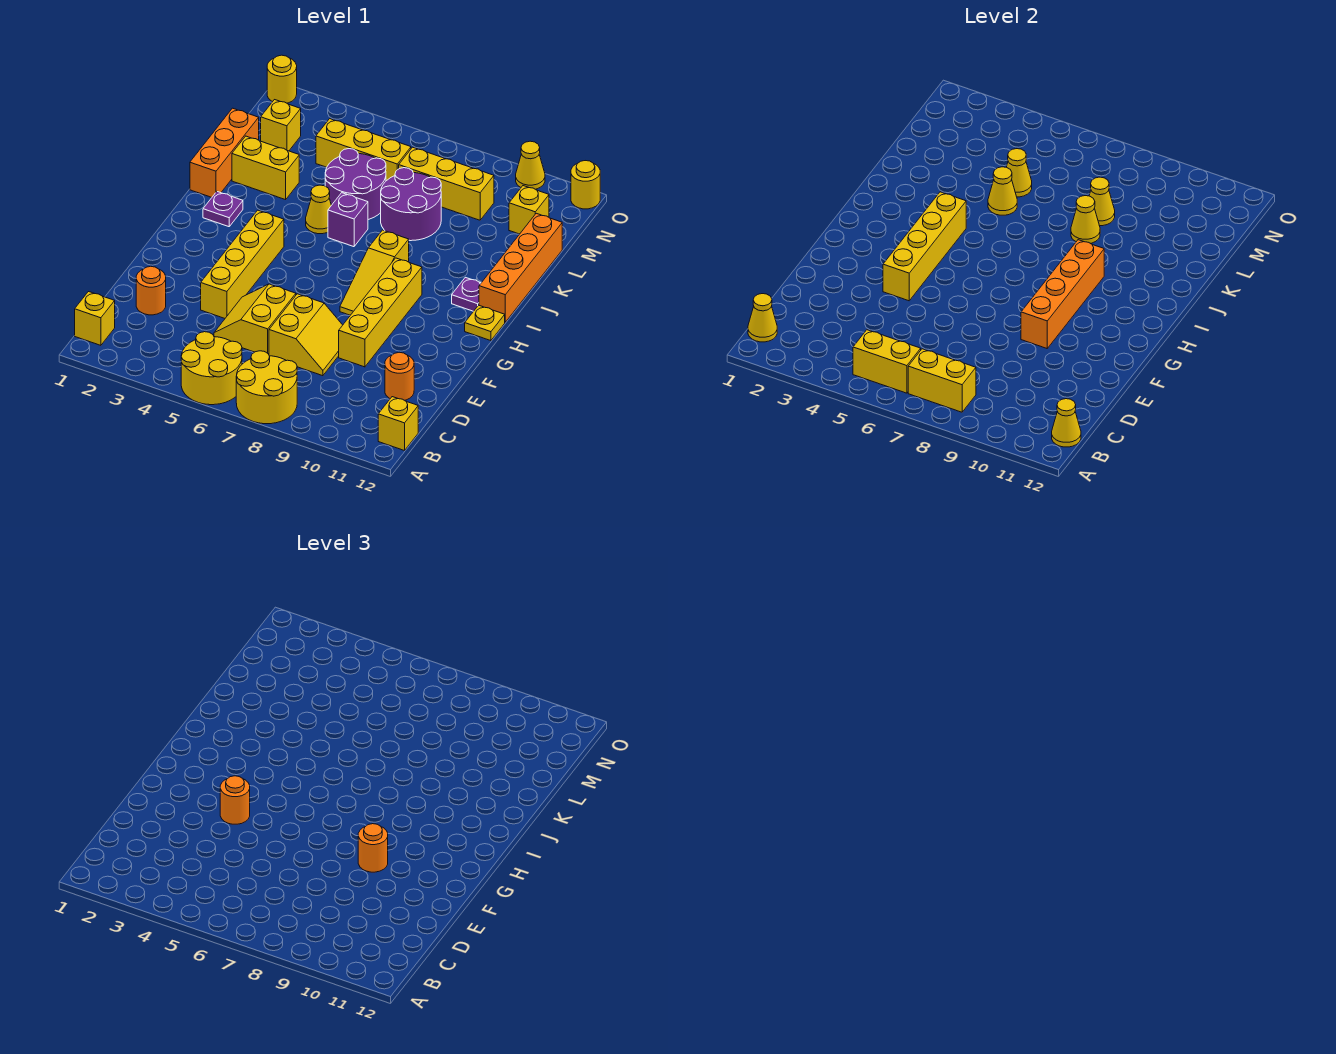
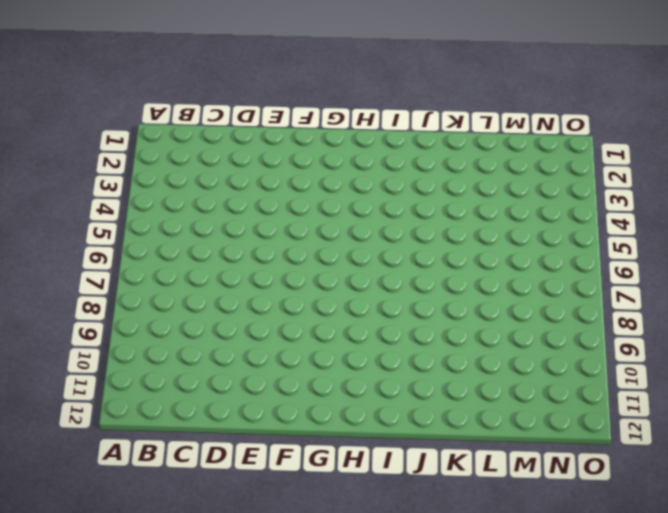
none -> yellow 2x2 round brick [181,332,242,405]
none -> yellow 2x2 round brick [236,351,297,424]
none -> yellow 1x1 brick [75,292,115,345]
none -> yellow 1x1 brick [378,397,418,451]

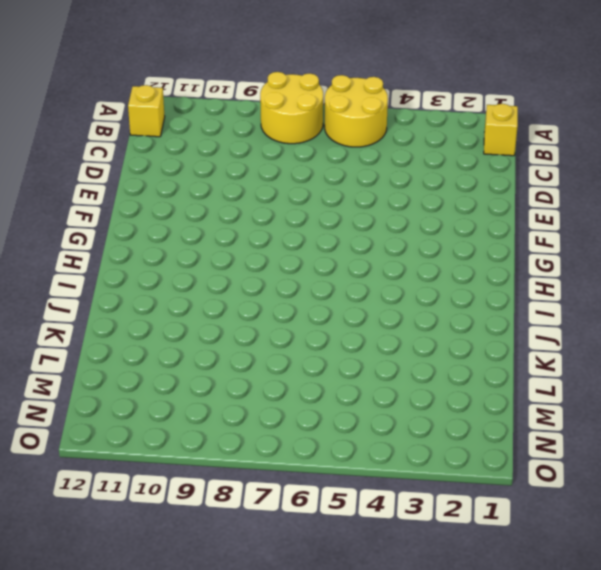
none -> orange 1x1 round brick [136,266,166,315]
none -> yellow 2x2 slope [214,284,296,354]
none -> yellow 2x2 slope [269,294,342,376]
none -> orange 1x1 round brick [385,352,414,400]

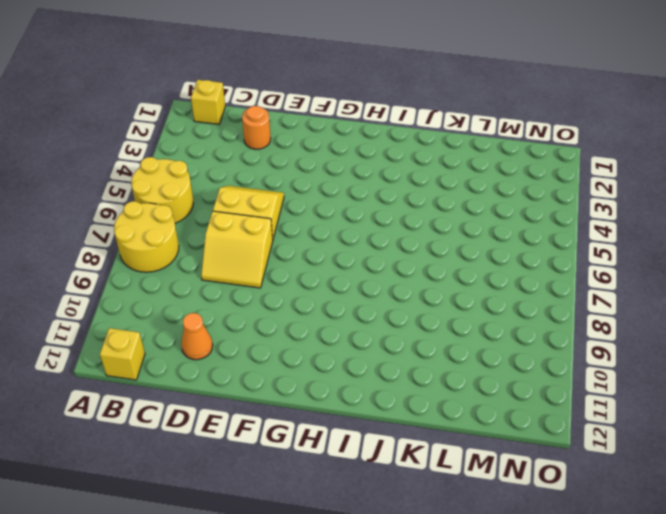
orange 1x1 cone [181,313,213,360] -> orange 1x1 round brick [385,352,414,400]
none -> yellow 1x4 brick [201,210,284,318]
none -> yellow 1x4 brick [339,258,422,367]
none -> yellow 1x3 slope [340,230,409,315]
none -> yellow 1x1 plate [465,305,505,341]

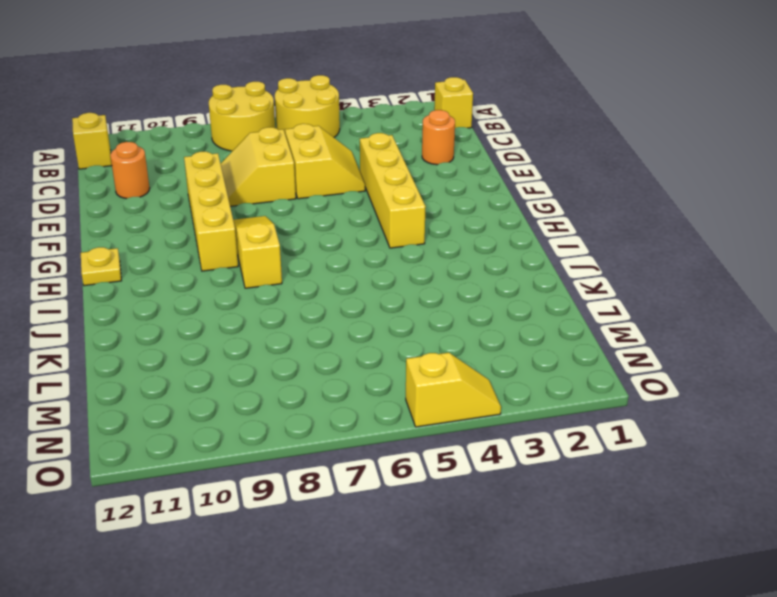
yellow 1x2 slope [406,353,501,427] -> none
none -> purple 1x1 plate [203,192,243,227]
none -> purple 1x1 plate [452,277,481,311]
none -> orange 1x4 brick [479,213,562,322]
none -> orange 1x3 brick [190,108,259,197]

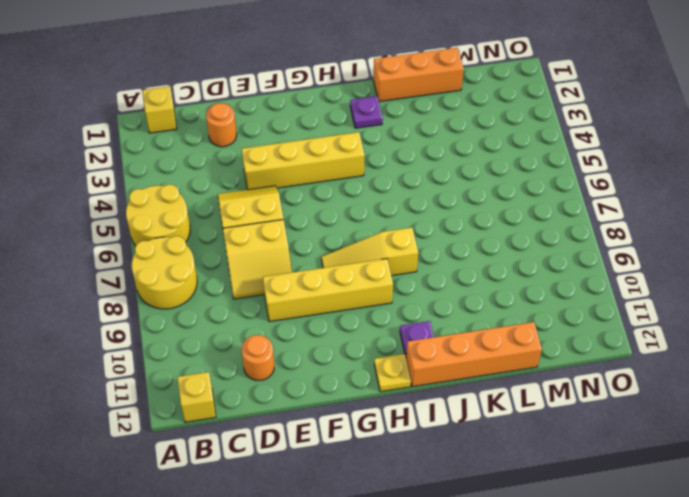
none -> yellow 1x1 cone [306,185,331,234]
none -> purple 1x1 brick [328,193,368,247]
none -> yellow 1x2 brick [232,136,299,200]
none -> purple 2x2 round brick [325,149,386,220]

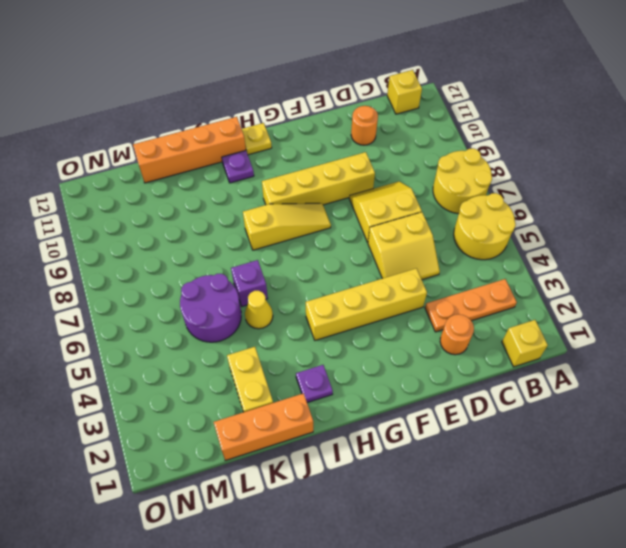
orange 1x3 plate [425,279,517,332] -> none
none -> purple 2x2 round brick [381,168,441,241]
none -> yellow 1x1 brick [261,100,301,151]
none -> yellow 1x3 brick [316,119,411,181]
none -> yellow 1x3 brick [399,147,494,220]

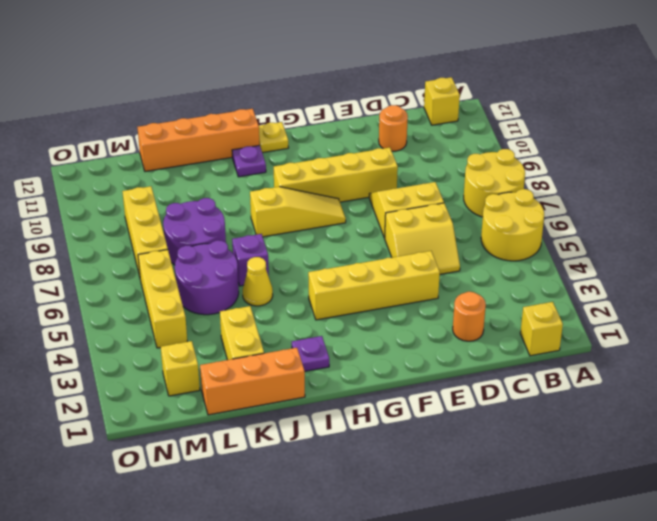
none -> yellow 1x1 brick [509,186,549,234]
none -> yellow 1x1 round brick [267,55,297,103]
none -> yellow 1x1 cone [516,141,545,189]
none -> yellow 1x1 round brick [571,161,600,209]

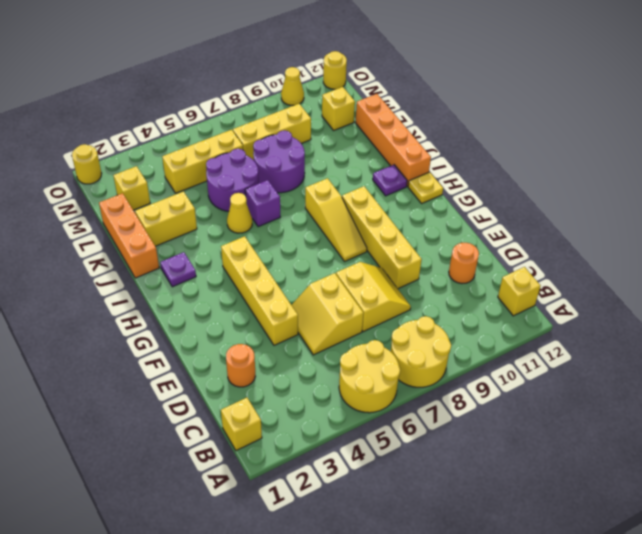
none -> yellow 1x1 cone [748,294,777,342]
none -> yellow 1x2 brick [853,330,921,393]
none -> yellow 1x2 brick [908,349,976,412]
none -> yellow 1x1 cone [1052,399,1081,447]

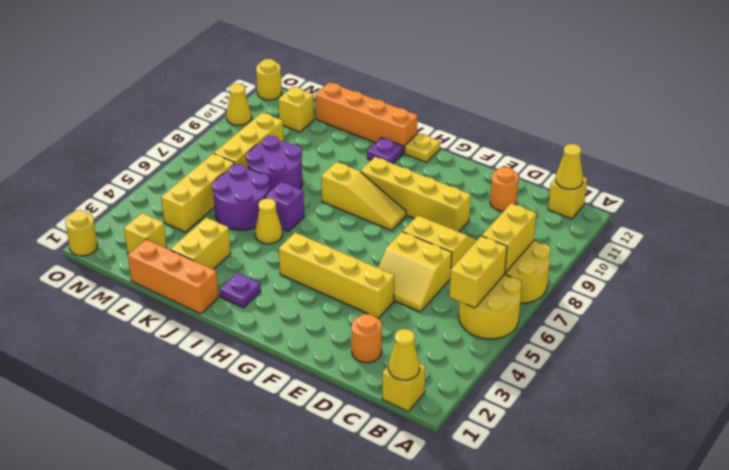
none -> yellow 1x4 brick [883,192,966,301]
none -> orange 1x4 brick [1021,240,1104,348]
none -> yellow 1x1 cone [988,167,1017,215]
none -> yellow 1x1 cone [1071,196,1100,243]

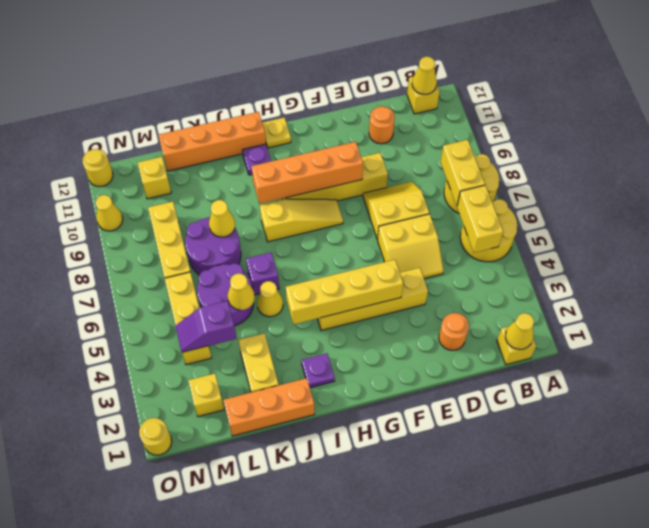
purple 1x2 slope [175,301,236,352] -> none
none -> yellow 1x1 cone [1007,149,1032,197]
none -> yellow 1x1 cone [1089,177,1115,226]
none -> orange 1x1 round brick [220,776,250,824]
none -> orange 1x1 round brick [358,824,388,872]

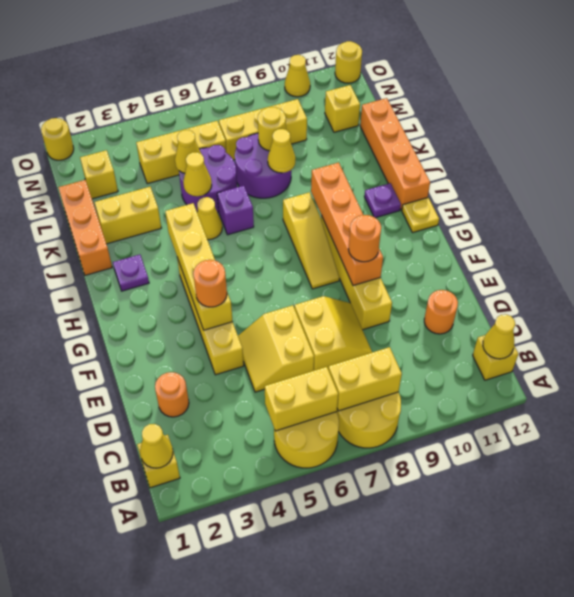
yellow 1x1 round brick [258,107,286,151] -> yellow 1x1 cone [1089,177,1115,226]

